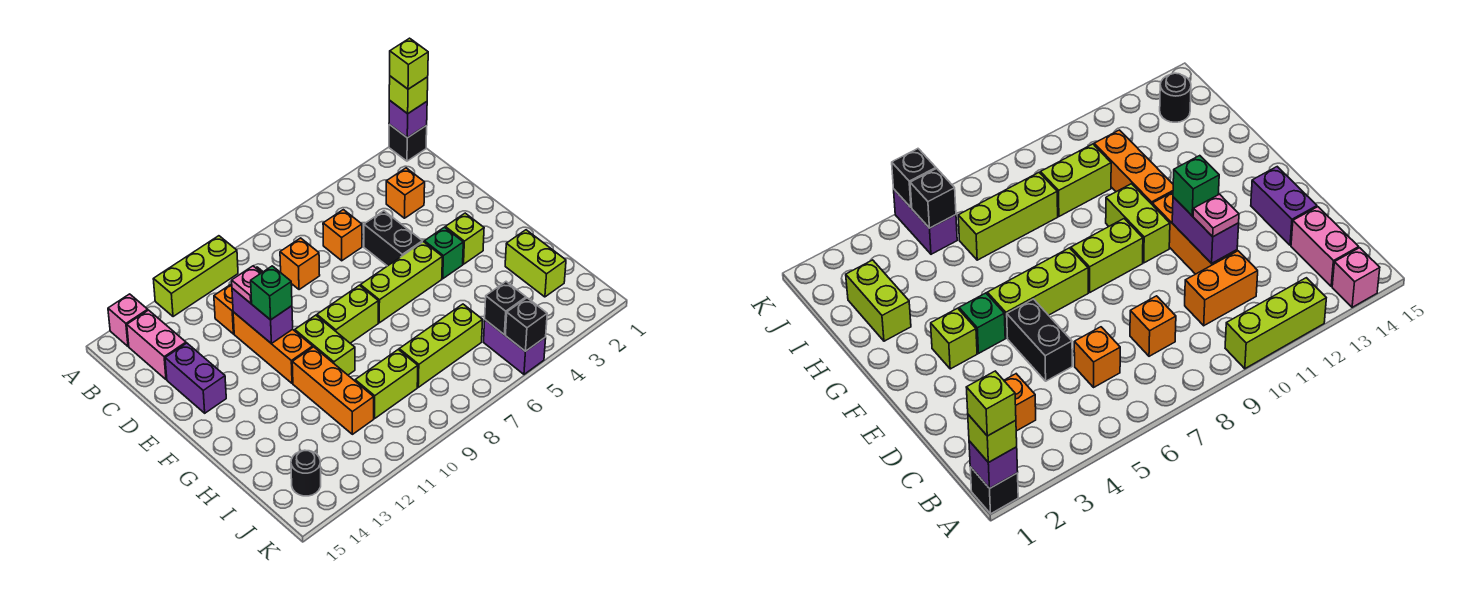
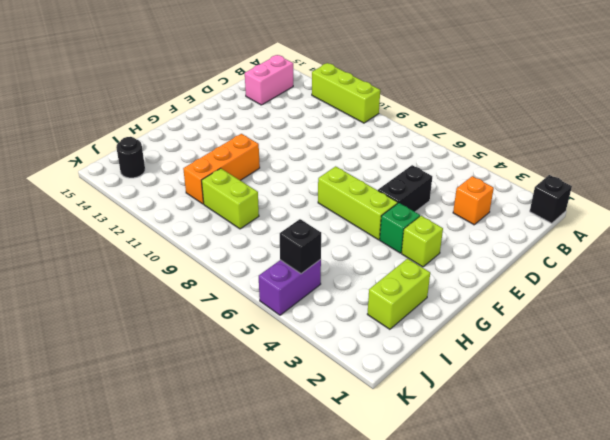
none -> pink 1x1 brick [108,294,148,346]
none -> orange 1x1 brick [323,210,362,261]
none -> orange 1x1 brick [280,238,320,290]
none -> orange 1x2 brick [214,267,263,334]

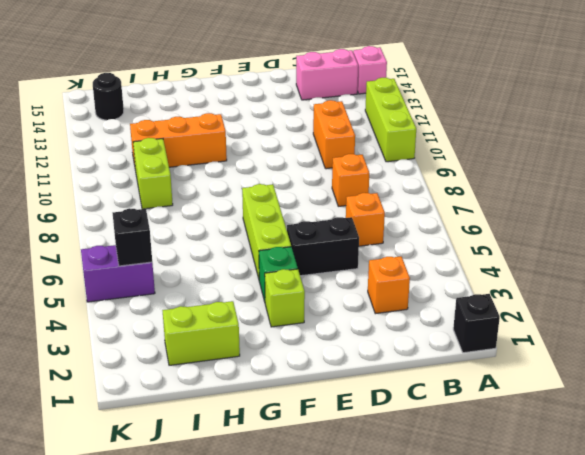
none -> orange 1x3 brick [233,312,313,383]
none -> purple 1x2 brick [165,343,226,413]
none -> lime 1x2 brick [317,285,378,343]
none -> lime 1x2 brick [295,315,355,375]

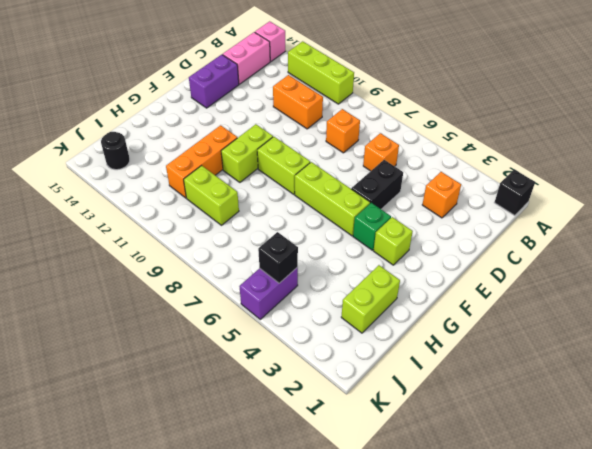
none -> orange 1x3 brick [233,312,313,383]
none -> lime 1x3 brick [399,304,483,387]
none -> purple 1x1 brick [389,100,427,138]
none -> purple 1x2 brick [232,288,293,343]

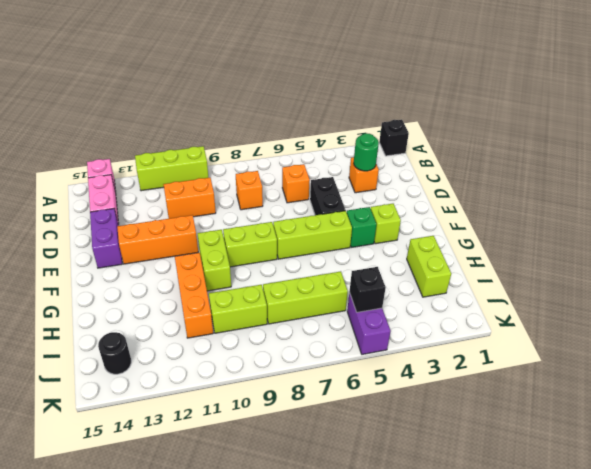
green 1x1 round brick [354,133,379,171] -> none
orange 1x3 brick [117,215,198,264] -> orange 1x3 brick turned to [233,312,313,383]
none -> purple 1x1 brick [389,100,427,138]
none -> purple 1x2 brick [232,288,293,343]
none -> black 1x1 brick [505,298,547,351]
none -> lime 1x1 brick [389,76,428,114]

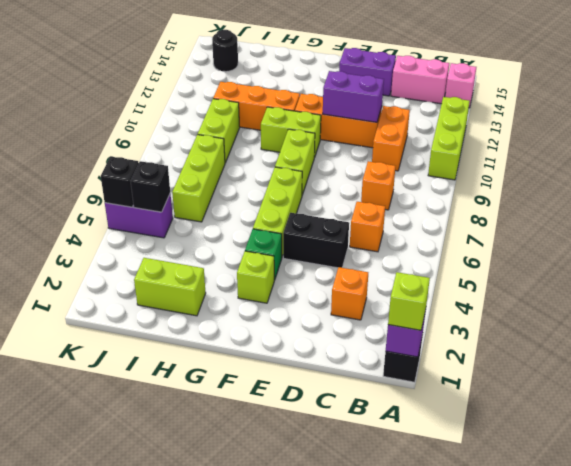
none -> pink 1x1 plate [232,266,261,303]
none -> green 1x1 brick [251,266,292,320]
none -> lime 1x1 brick [390,38,428,89]

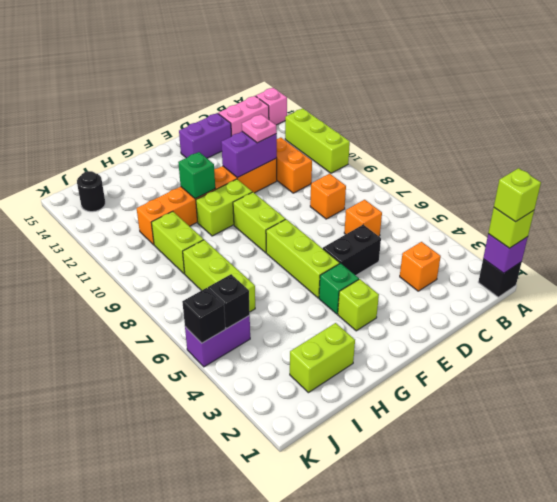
green 1x1 brick [178,152,215,199] -> green 1x1 brick moved to [251,266,292,320]

